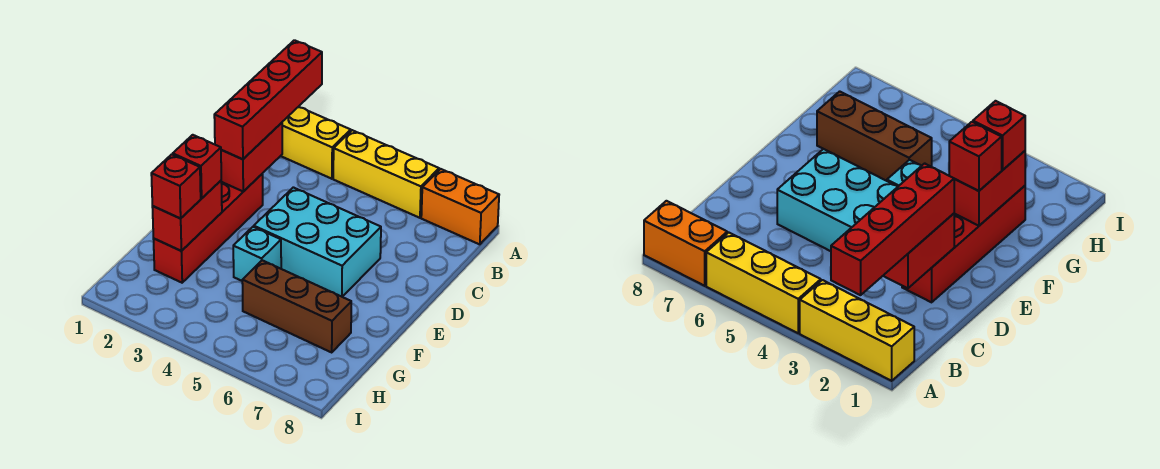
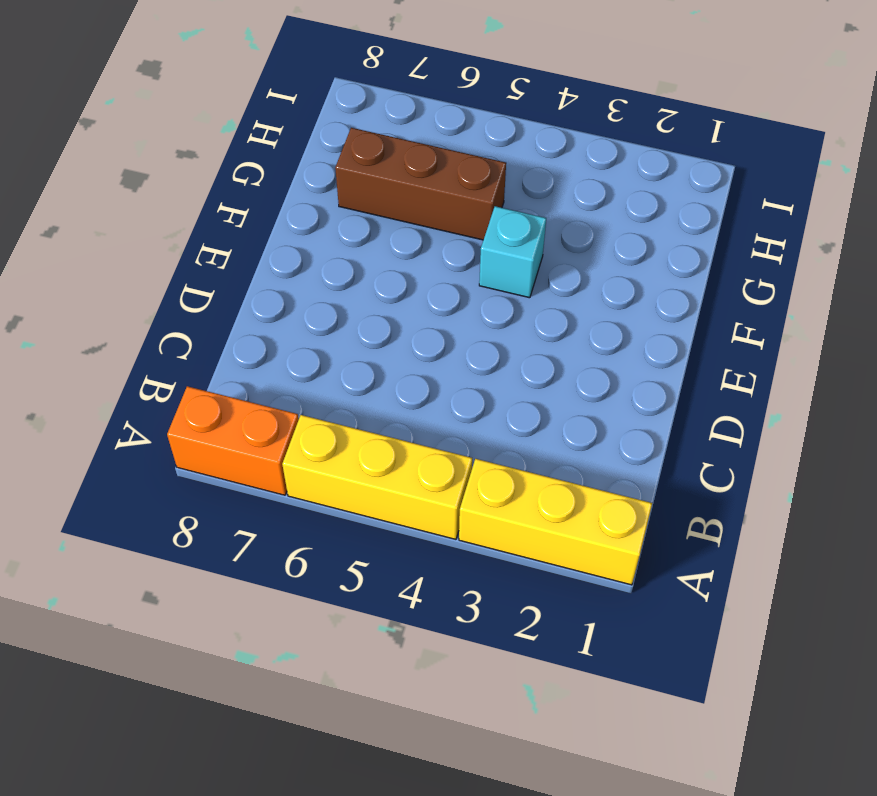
none -> red 1x4 brick [154,174,263,283]
none -> cyan 2x3 brick [254,187,381,297]
none -> red 1x2 brick [221,123,282,191]

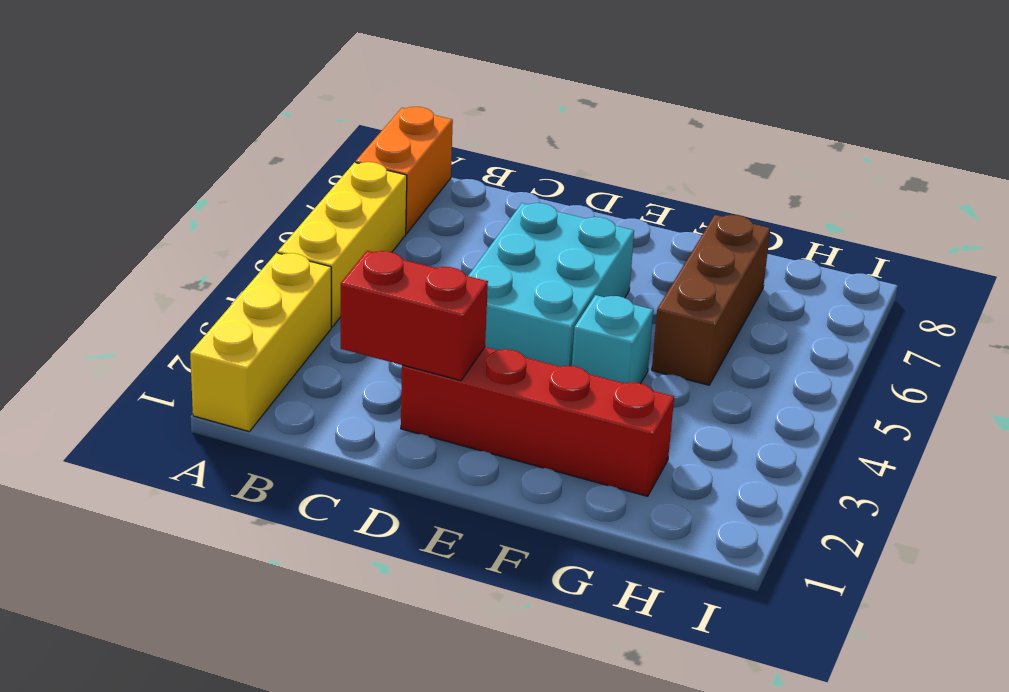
none -> red 1x2 brick [152,181,222,251]
none -> red 1x4 brick [214,40,322,159]
none -> red 1x1 brick [173,135,221,198]

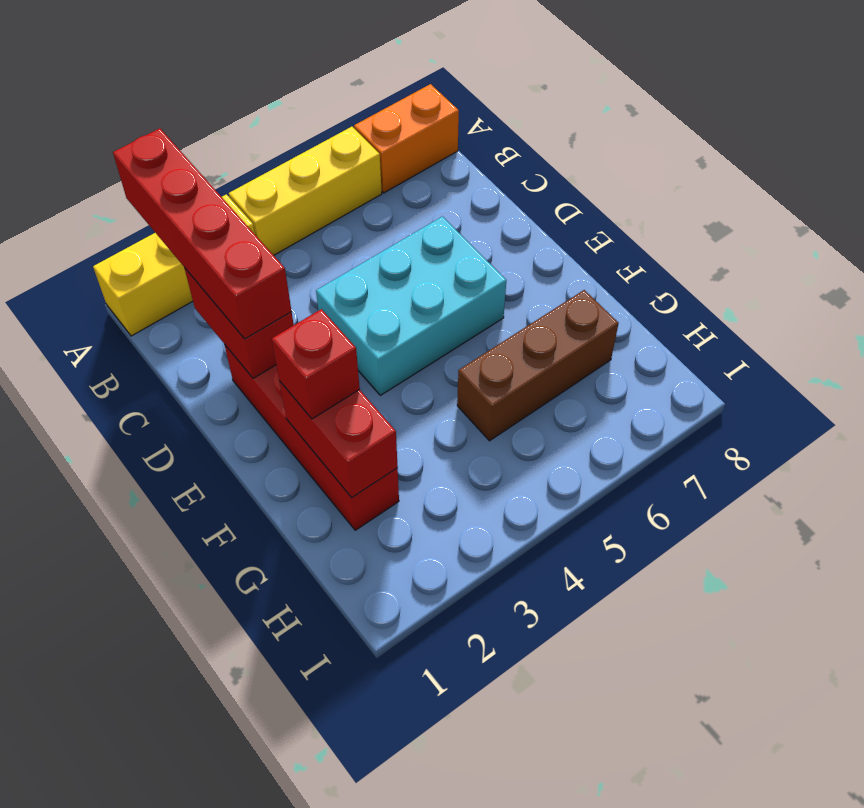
none -> cyan 1x1 brick [233,227,281,281]
none -> red 1x1 brick [151,154,201,219]

